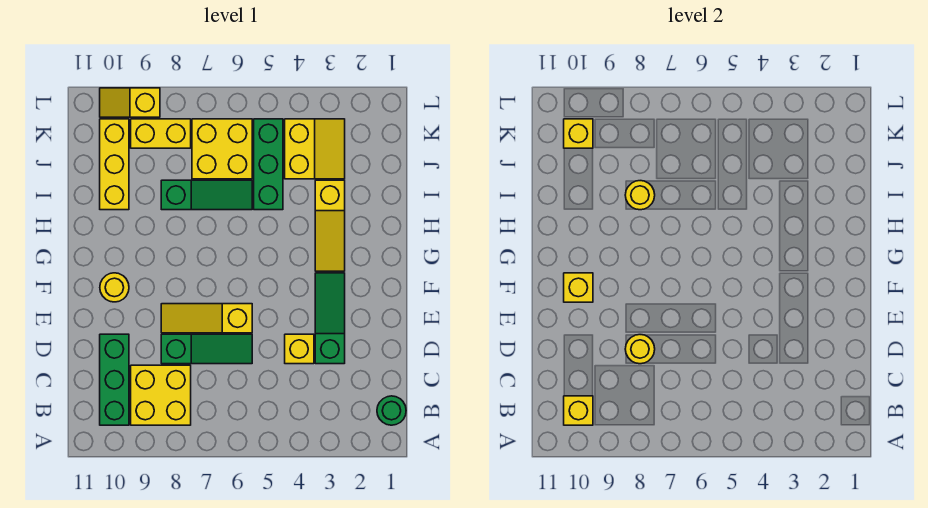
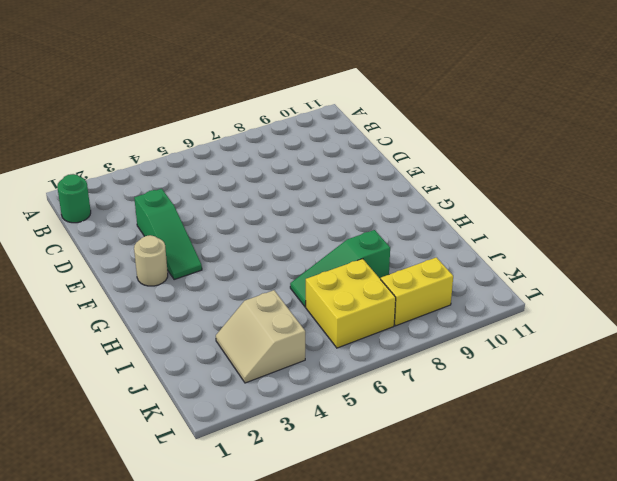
tan 1x1 round brick [134,235,168,286] -> none
tan 2x2 slope [216,290,305,383] -> yellow 2x2 slope [285,119,345,179]
none -> yellow 2x2 brick [131,365,191,425]
none -> green 1x3 brick [100,334,129,425]
none -> yellow 1x1 brick [285,334,314,364]

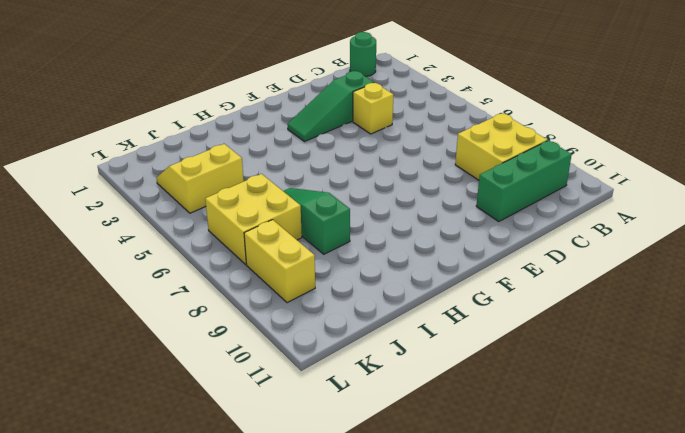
none -> green 1x3 slope [161,334,252,364]
none -> yellow 1x3 slope [161,304,252,333]
none -> yellow 1x1 round brick [100,273,129,302]

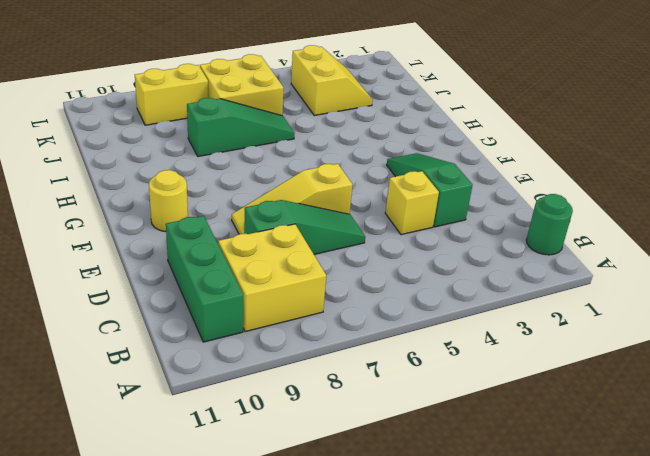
none -> yellow 1x3 slope [315,180,345,271]
none -> green 1x3 brick [254,119,283,210]
none -> yellow 1x3 brick [100,119,129,210]

